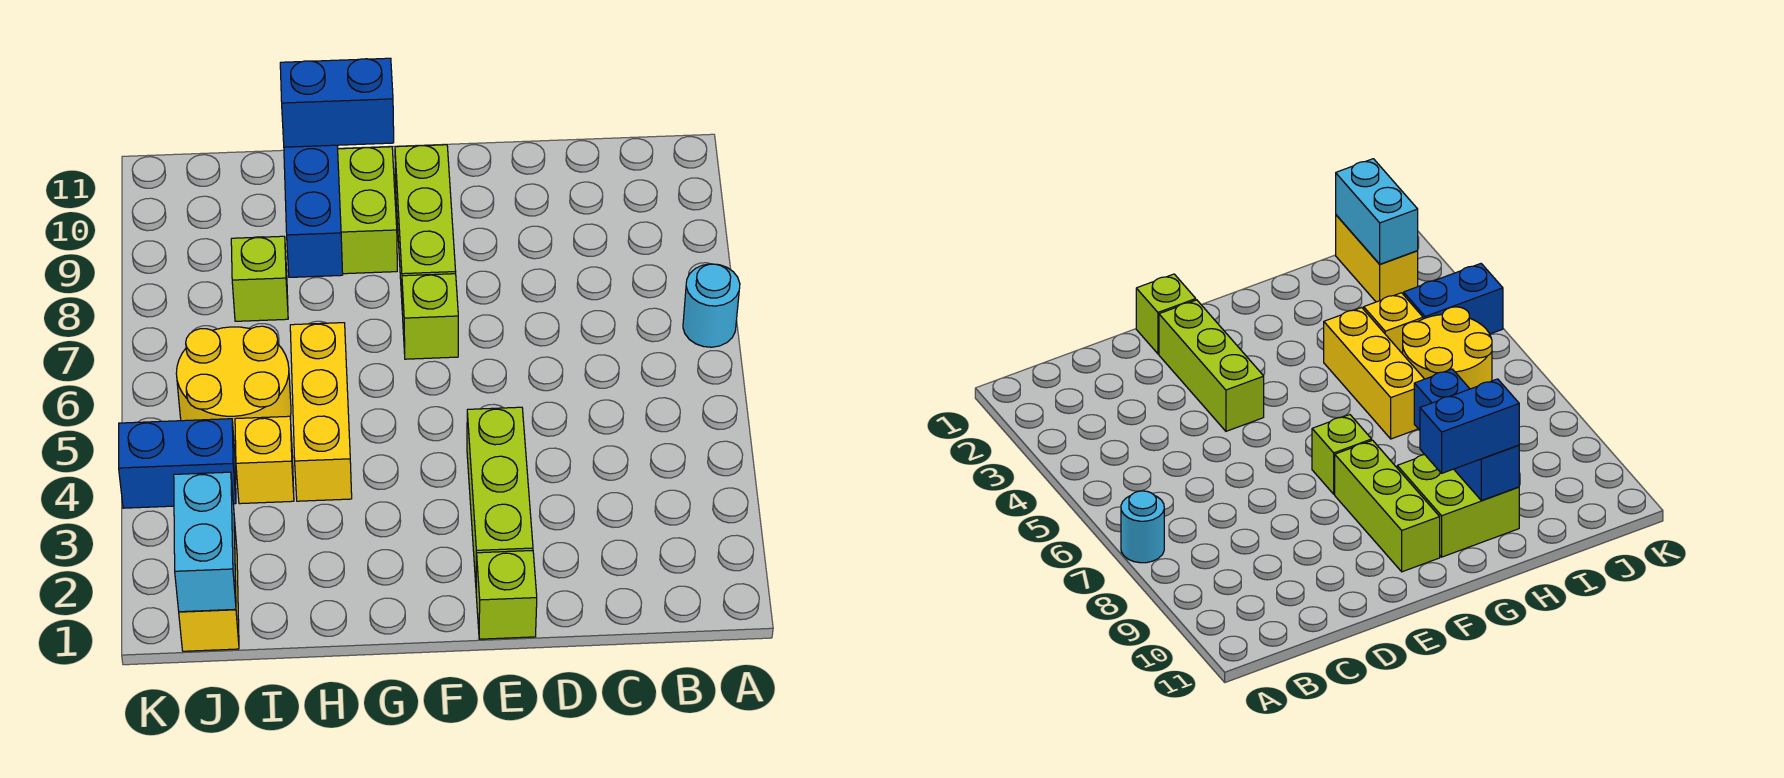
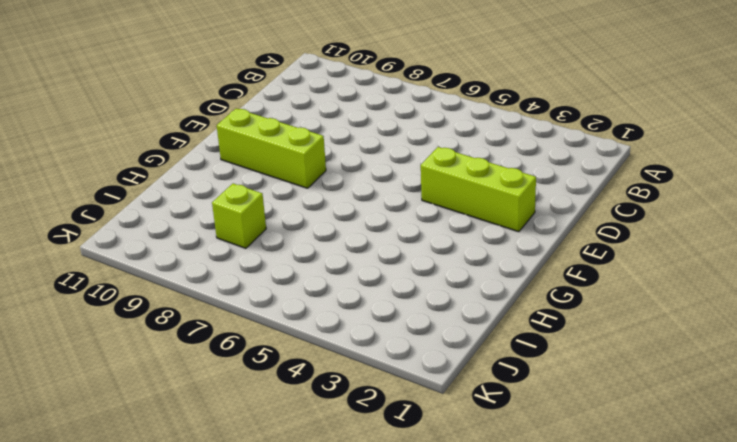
none -> cyan 1x1 round brick [683,264,740,347]
none -> lime 1x1 brick [476,551,537,639]
none -> lime 1x1 brick [402,274,458,359]

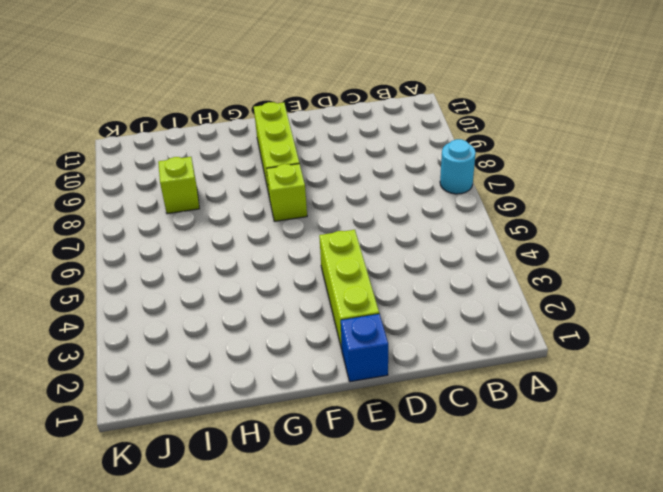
blue 1x1 brick [341,314,388,382] -> lime 1x1 brick [476,551,537,639]
none -> lime 2x2 brick [338,147,397,274]
none -> yellow 1x3 brick [290,323,352,501]
none -> yellow 1x1 brick [235,416,294,504]

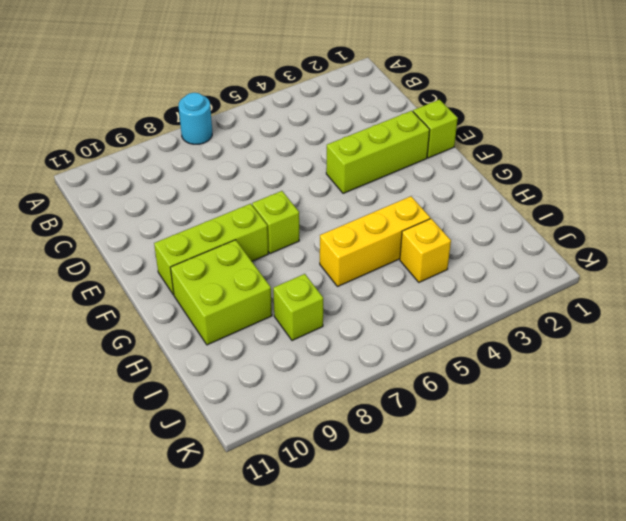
none -> yellow 2x2 round brick [176,326,291,457]
none -> yellow 1x2 brick [179,519,239,651]
none -> blue 1x2 brick [119,419,236,508]

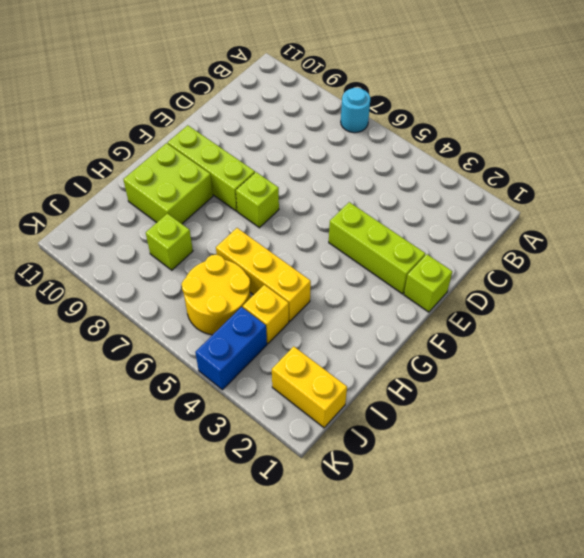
none -> blue 1x3 brick [284,145,343,277]
none -> cyan 1x2 brick [174,472,236,612]
none -> blue 1x2 brick [280,58,394,147]

